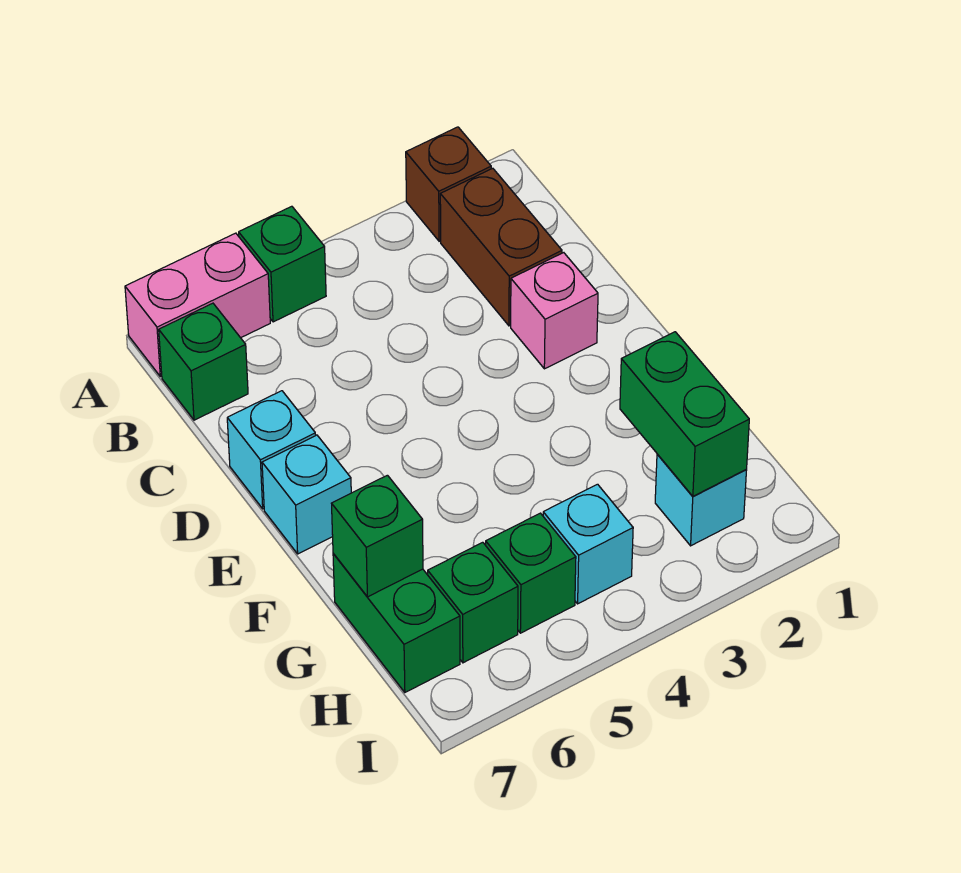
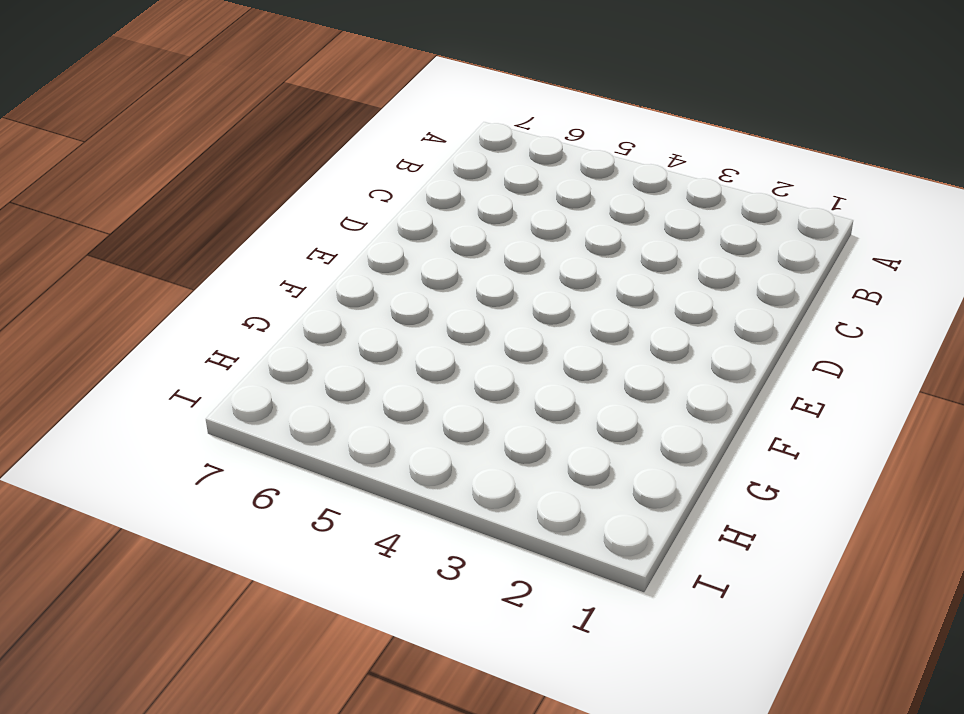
none -> brown 1x1 brick [406,127,491,241]
none -> green 1x1 brick [239,206,326,322]
none -> pink 1x2 brick [125,233,270,377]

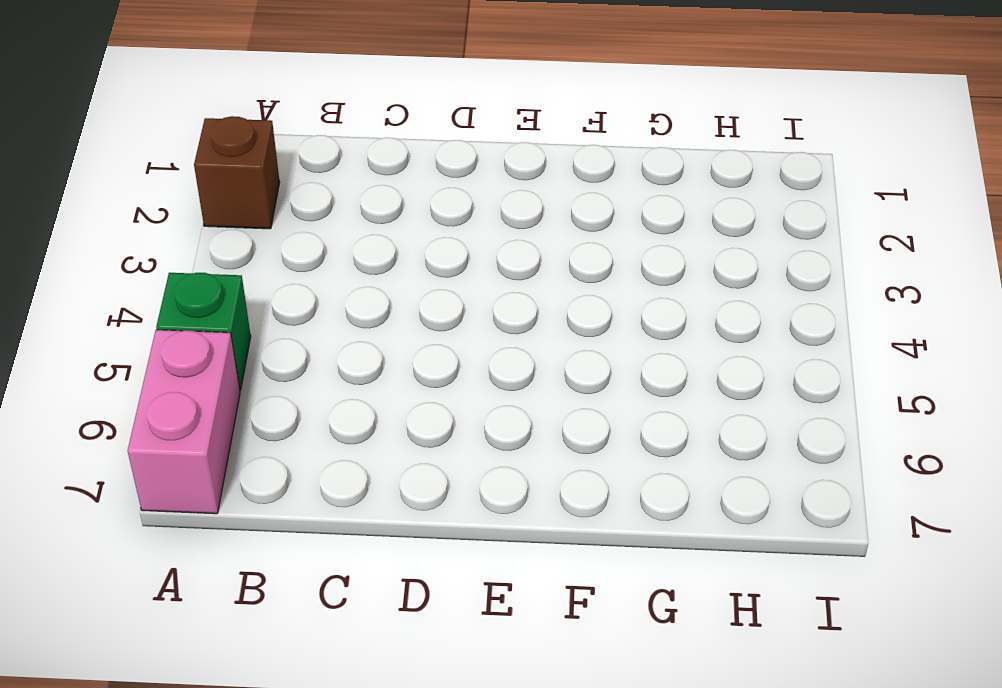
none -> brown 1x2 brick [440,168,562,326]
none -> green 1x1 brick [159,303,248,420]
none -> pink 1x1 brick [511,253,598,369]

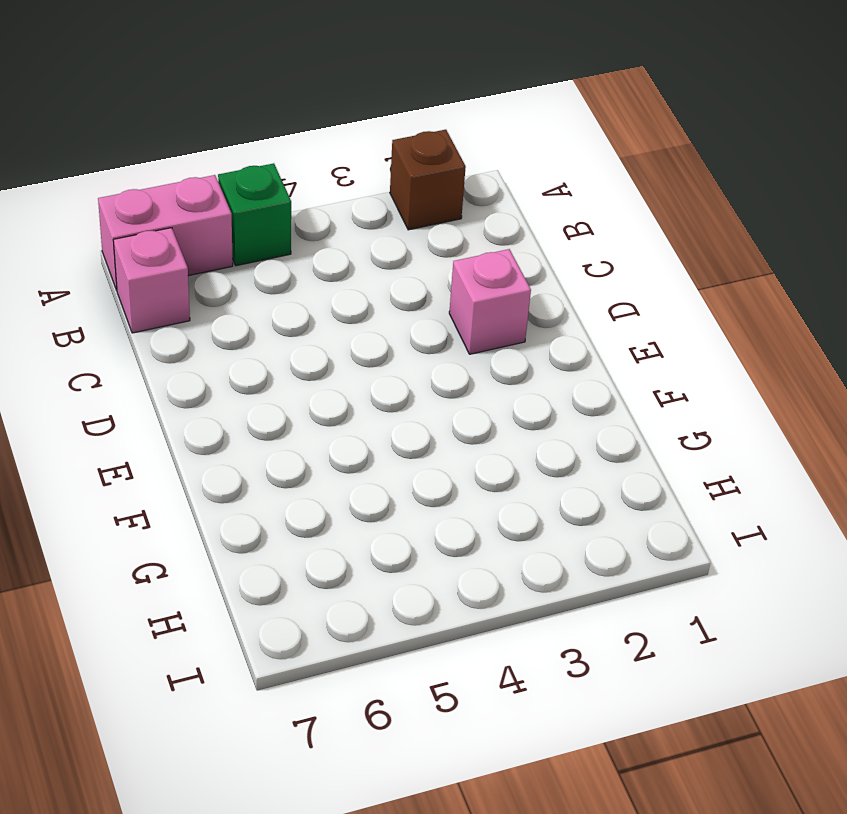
pink 1x1 brick [113,228,190,333] -> green 1x1 brick [159,303,248,420]
none -> brown 1x2 brick [440,168,562,326]
none -> cyan 1x1 brick [227,391,316,509]
none -> cyan 1x1 brick [262,435,351,554]

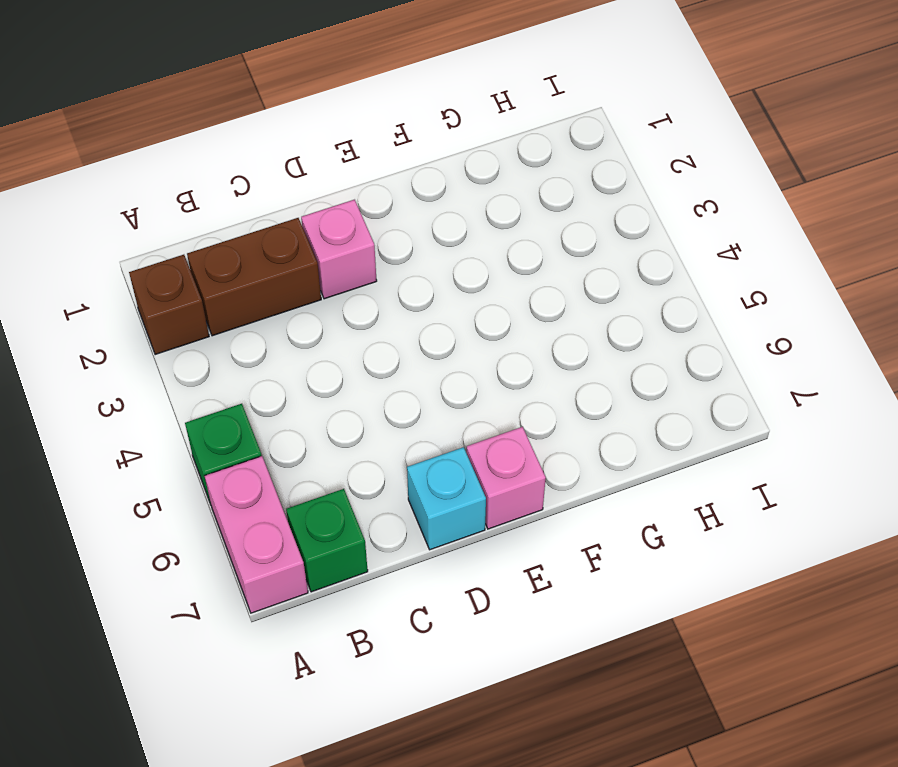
pink 1x1 brick [466,427,546,529] -> cyan 1x1 brick [262,435,351,554]
none -> green 1x2 brick [333,554,460,692]
none -> cyan 1x1 brick [655,454,747,546]
none -> cyan 1x1 brick [543,484,633,604]

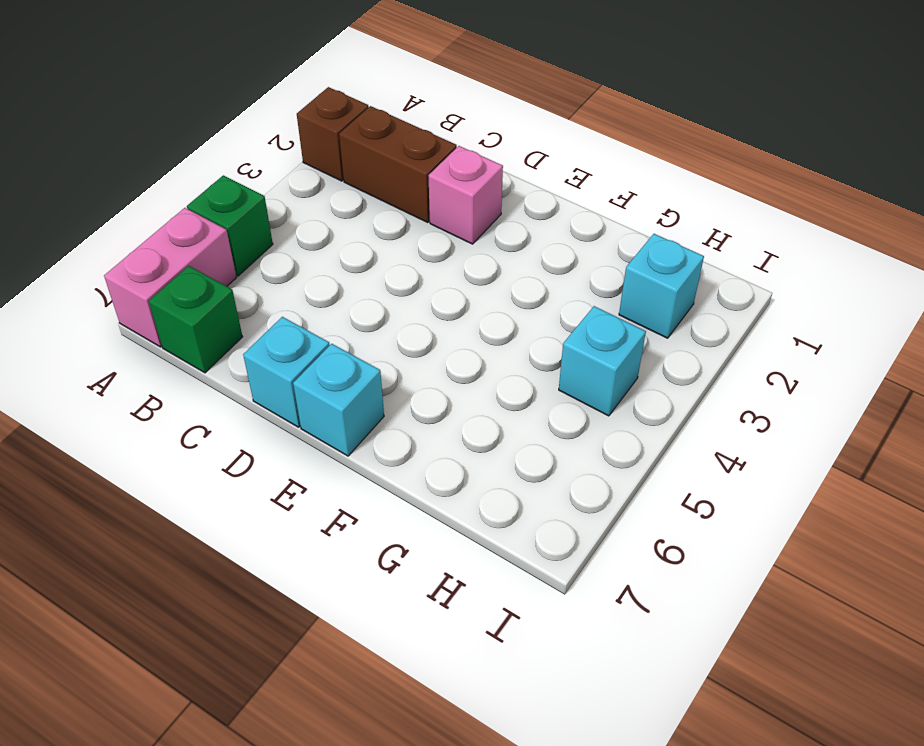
none -> green 1x2 brick [333,554,460,692]
none -> green 1x1 brick [486,513,576,633]
none -> green 1x1 brick [428,542,518,663]

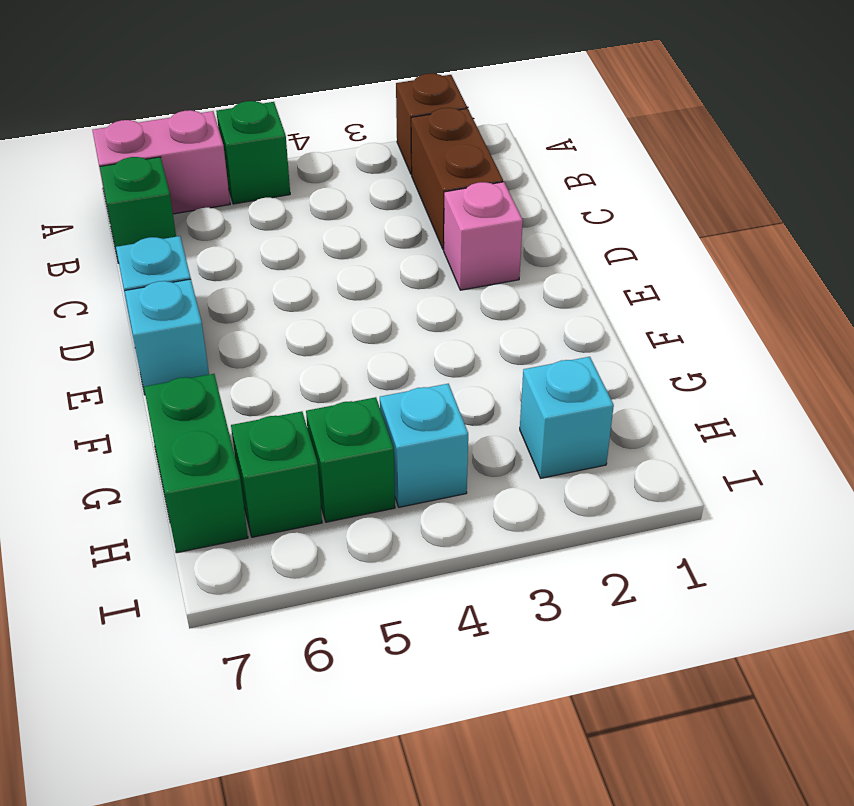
none -> green 1x2 brick [620,332,749,496]
none -> green 1x1 brick [332,475,423,597]

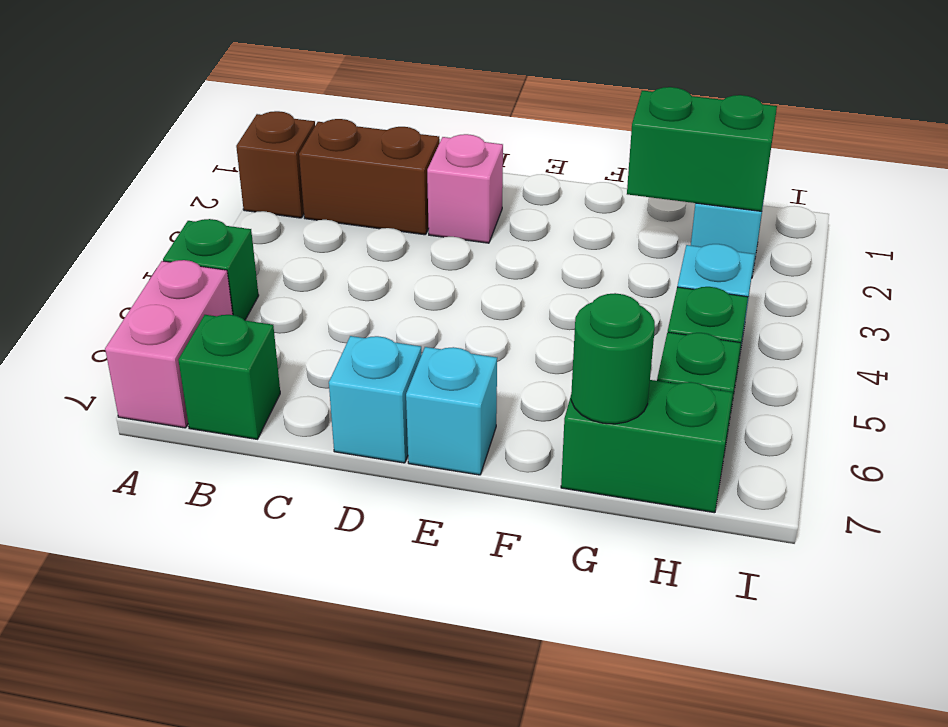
green 1x1 round brick [571,293,655,424] -> green 1x1 brick [332,475,423,597]

